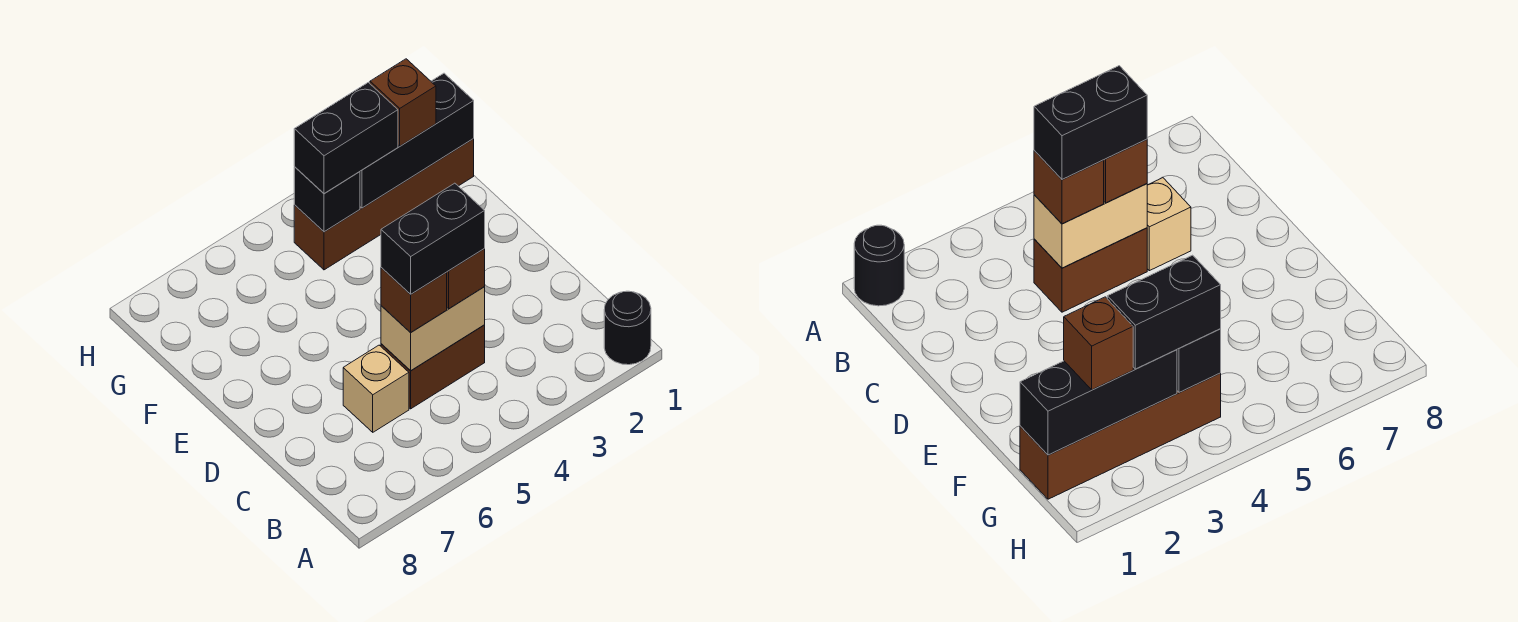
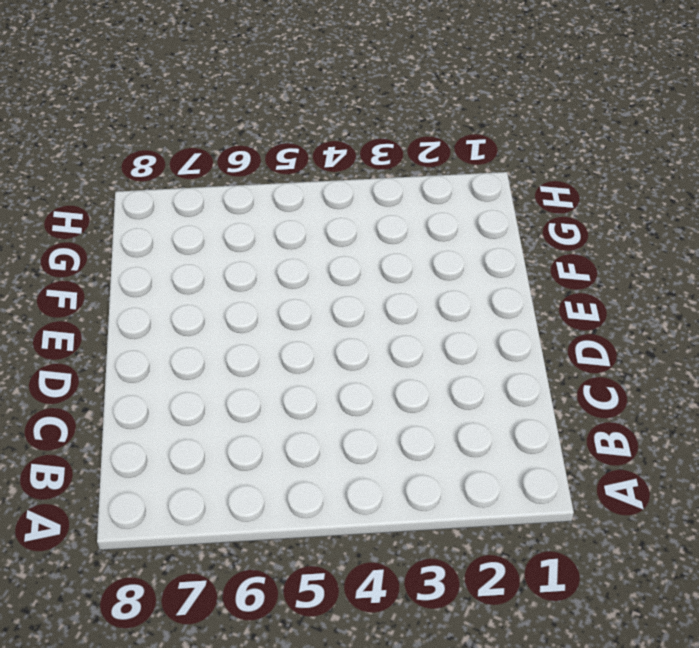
none -> black 1x1 round brick [604,291,651,365]
none -> brown 1x2 brick [381,325,485,409]
none -> tan 1x1 brick [343,345,409,432]

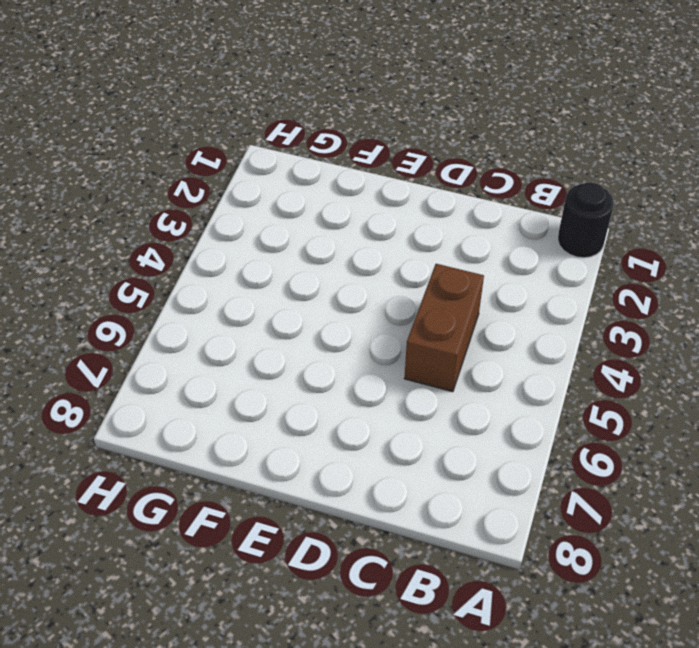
none -> tan 1x1 brick [343,345,409,432]
none -> brown 1x4 brick [294,139,474,270]
none -> tan 1x2 brick [381,287,485,371]

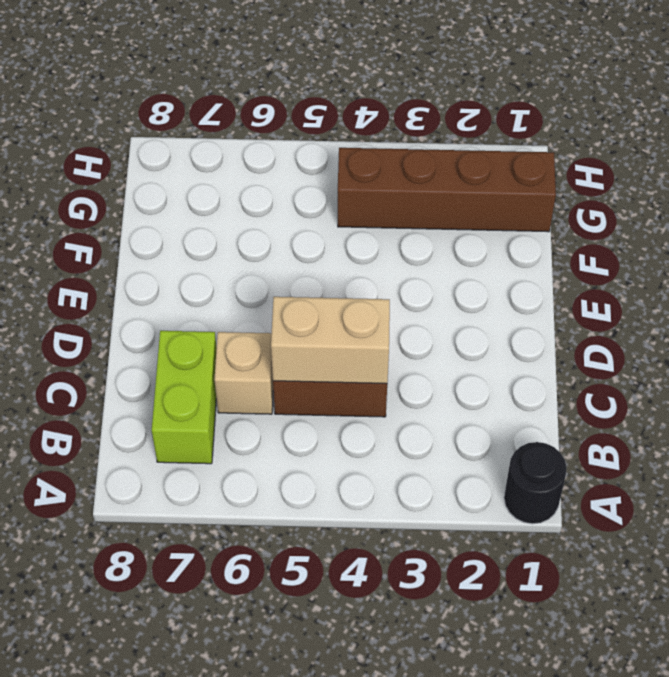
lime 1x2 brick [152,331,217,464] -> none
none -> black 1x3 brick [360,73,474,208]
none -> black 1x1 brick [294,167,360,232]
none -> brown 1x1 brick [447,249,485,309]

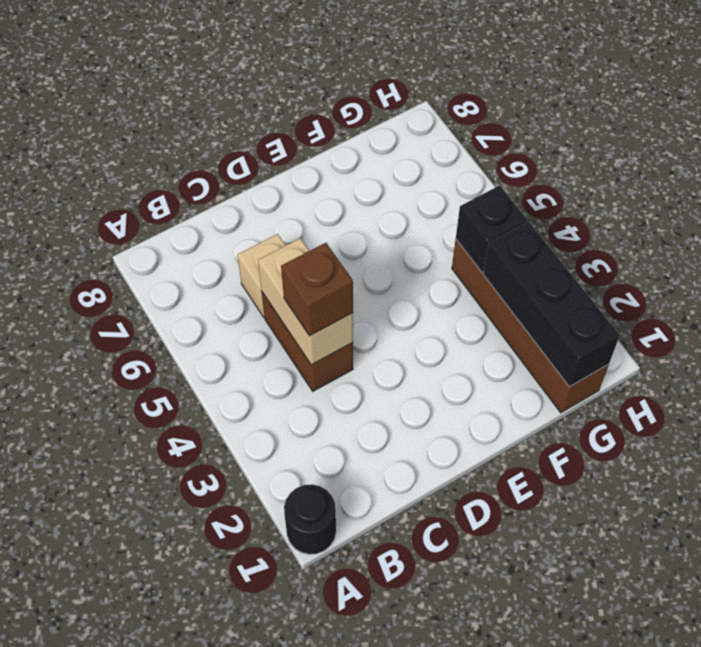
none -> brown 1x1 brick [381,268,447,333]
none -> brown 1x1 brick [370,59,436,146]
none -> black 1x2 brick [294,82,398,193]

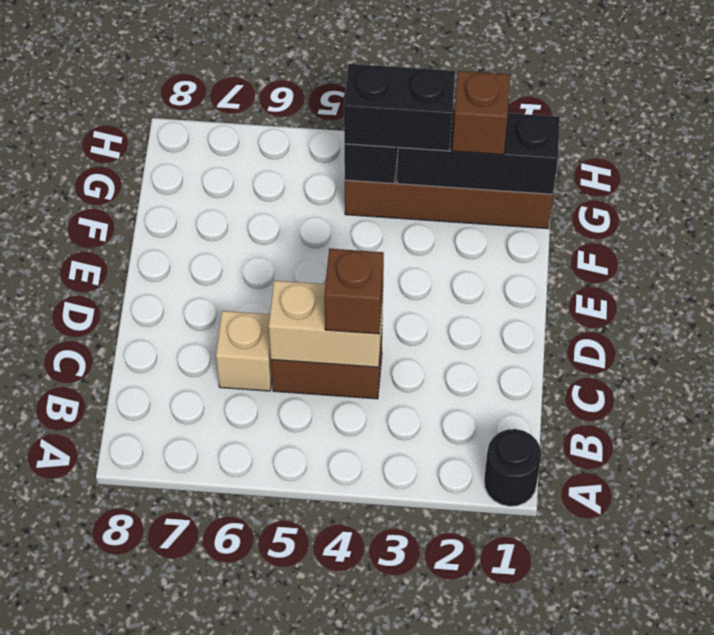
none -> brown 1x1 brick [381,268,447,333]
none -> black 1x2 brick [381,183,485,294]

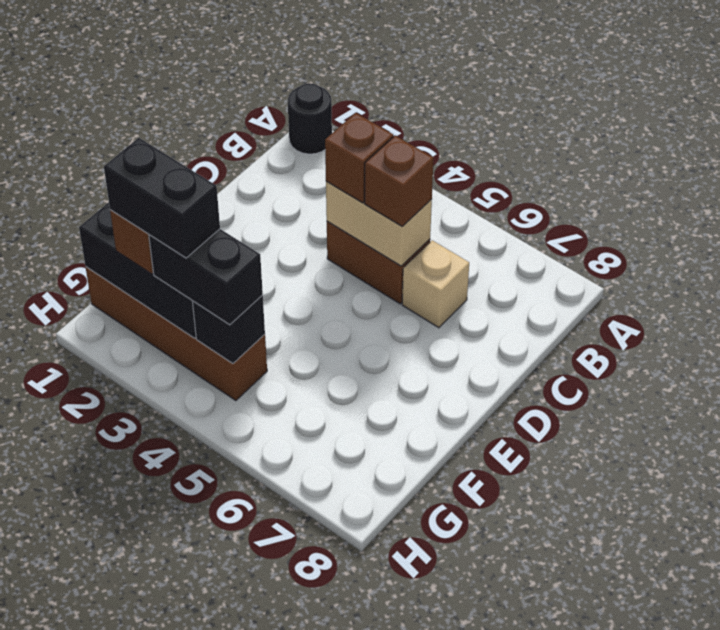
black 1x2 brick [104,138,220,258] -> black 1x2 brick moved to [381,183,485,294]

